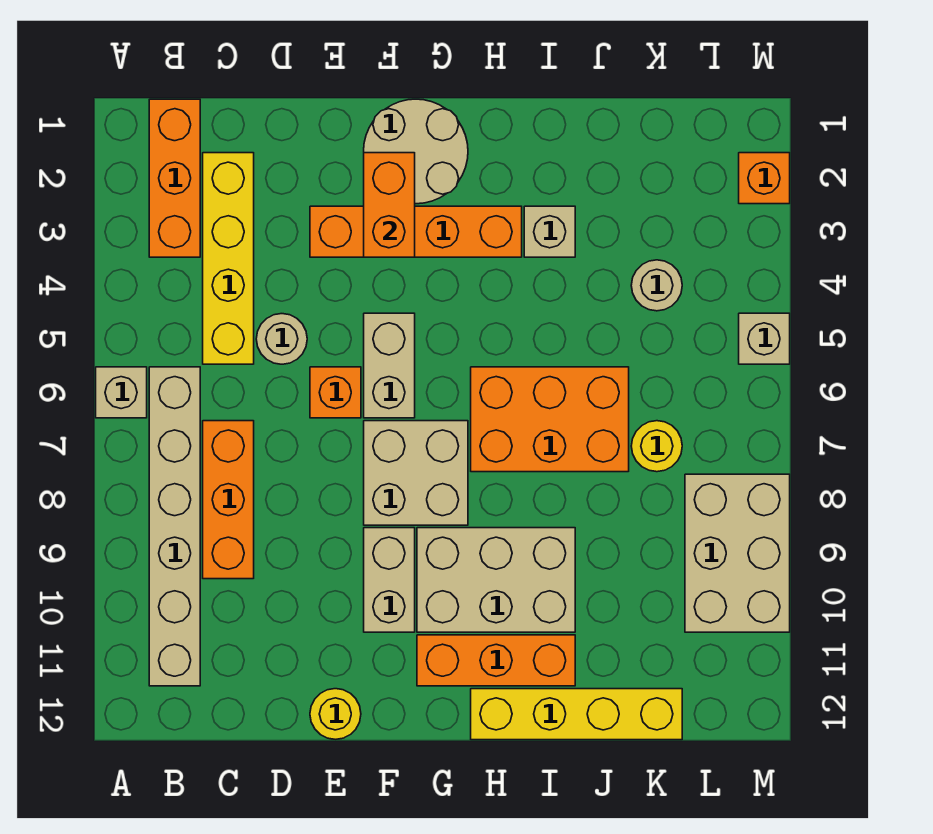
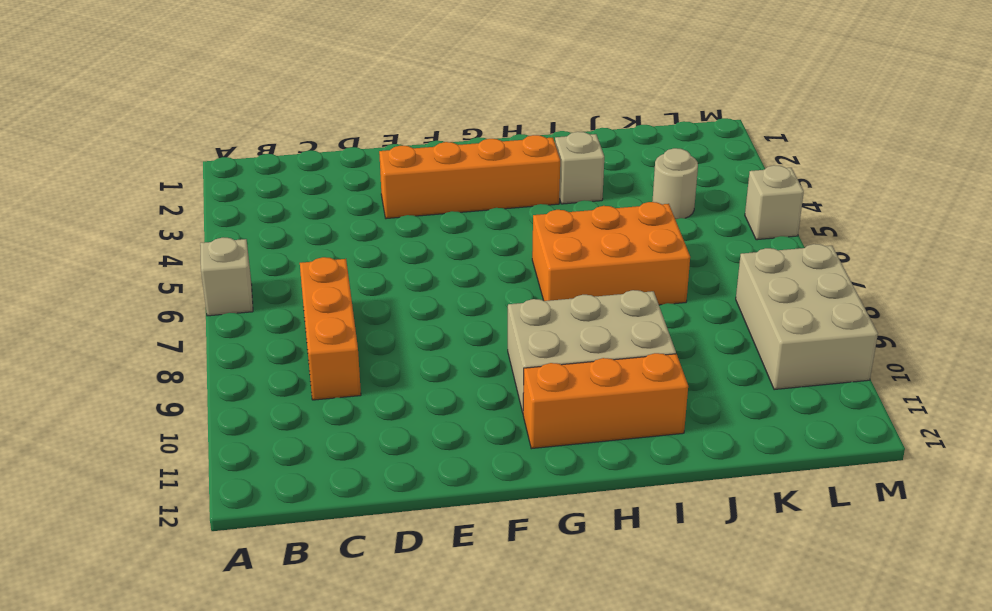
none -> orange 1x3 brick [149,99,200,257]
none -> tan 1x6 brick [149,367,200,686]
none -> yellow 1x4 brick [203,153,254,364]

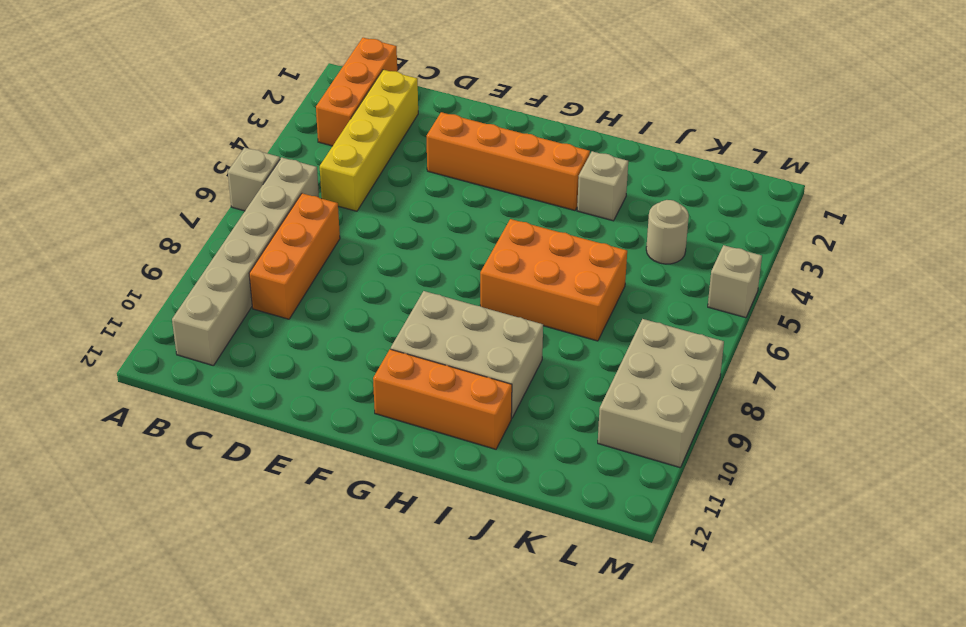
none -> tan 1x1 round brick [256,314,307,364]
none -> orange 1x1 brick [310,367,361,418]
none -> yellow 1x1 round brick [310,689,361,739]

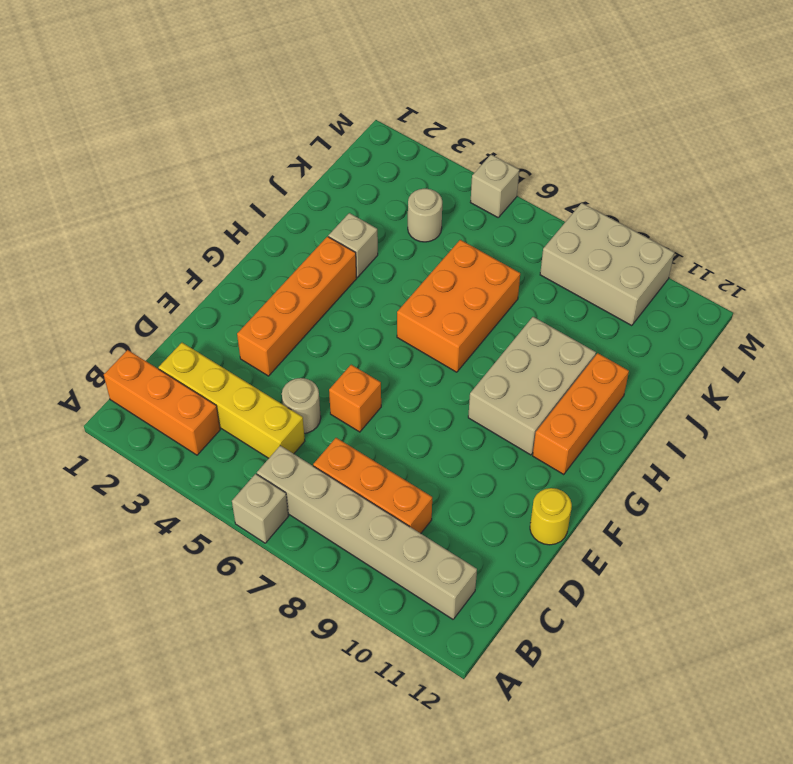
none -> tan 2x2 round brick [364,99,468,204]
none -> tan 1x2 brick [364,313,415,418]
none -> tan 2x2 brick [364,421,468,525]

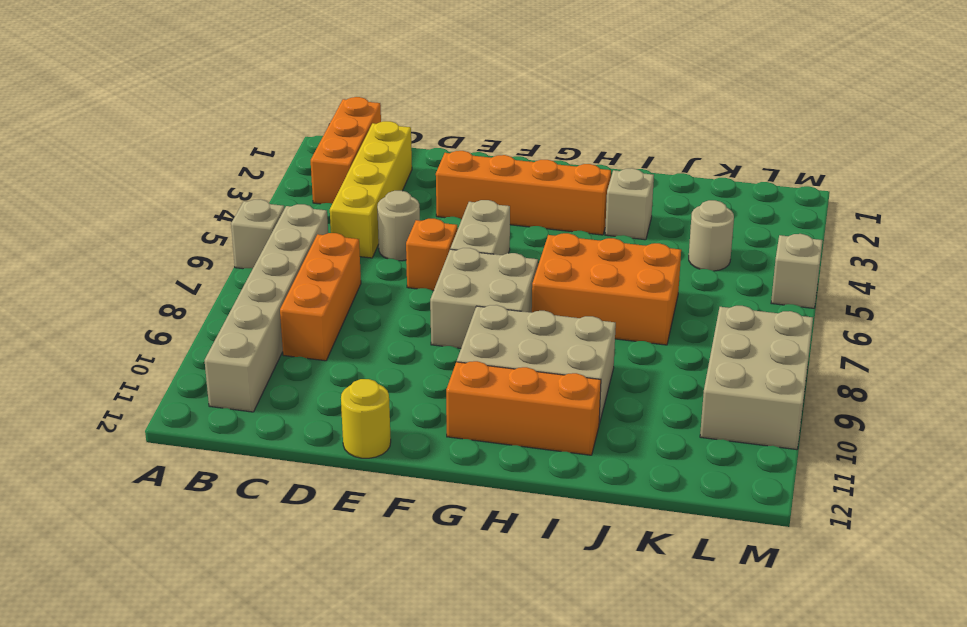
none -> tan 2x2 round brick [364,99,468,204]
none -> tan 1x2 brick [364,528,415,632]
none -> yellow 1x4 brick [471,689,682,740]

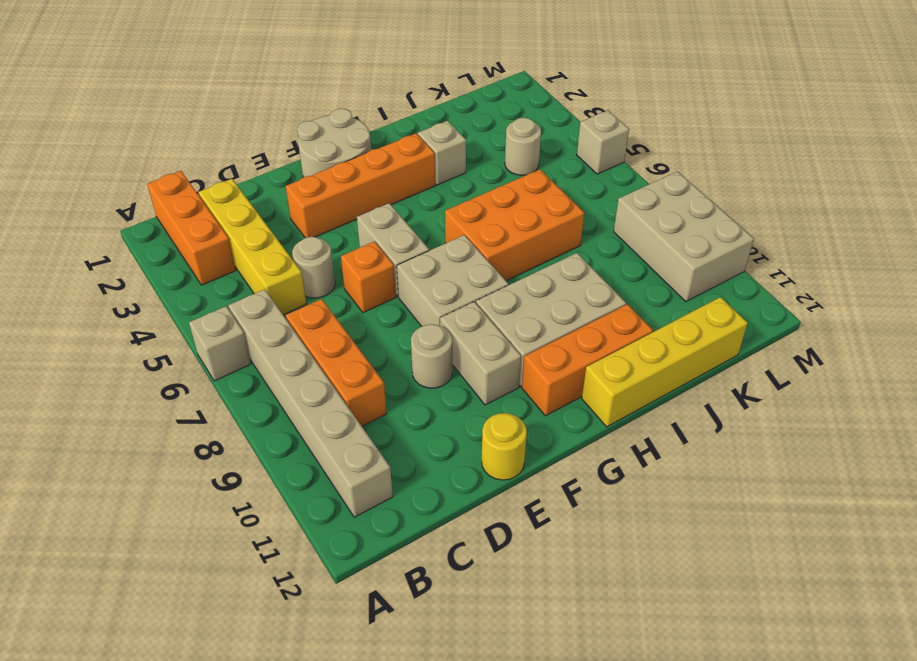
tan 1x1 round brick [411,324,452,388] -> none
none -> yellow 1x1 round brick [631,421,682,472]
none -> orange 1x1 brick [739,153,790,204]
none -> orange 1x2 brick [364,153,415,257]

